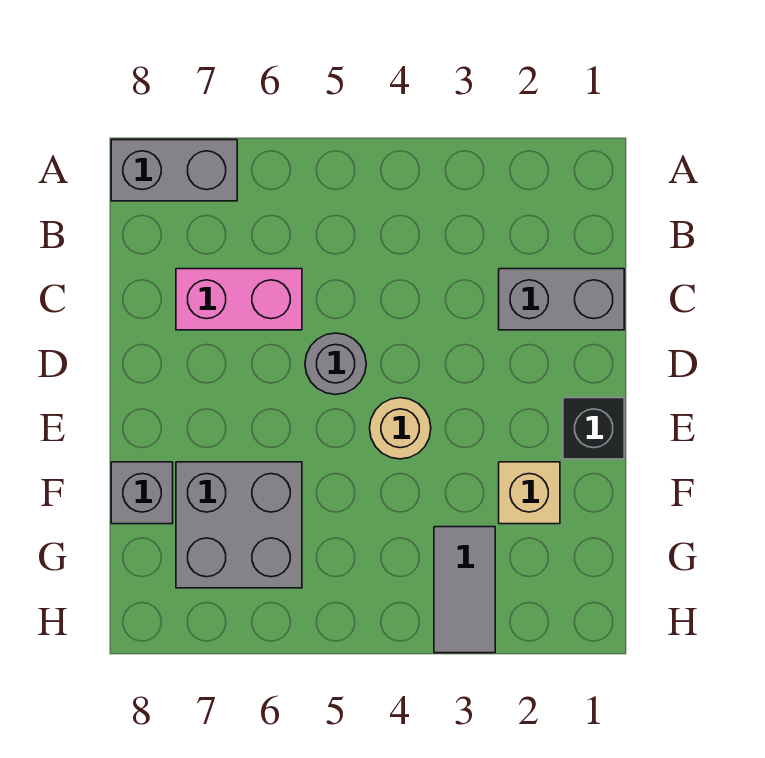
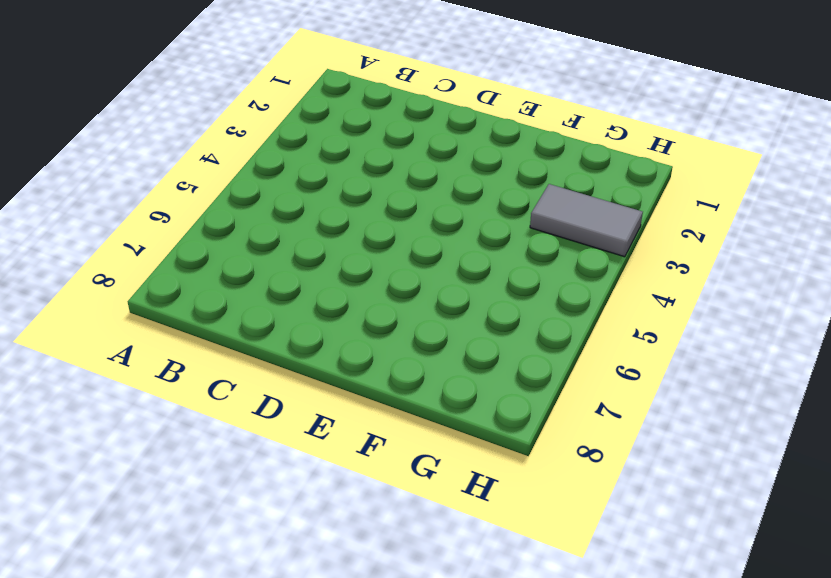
none -> grey 1x2 brick [111,140,237,201]
none -> grey 1x2 brick [499,269,624,330]

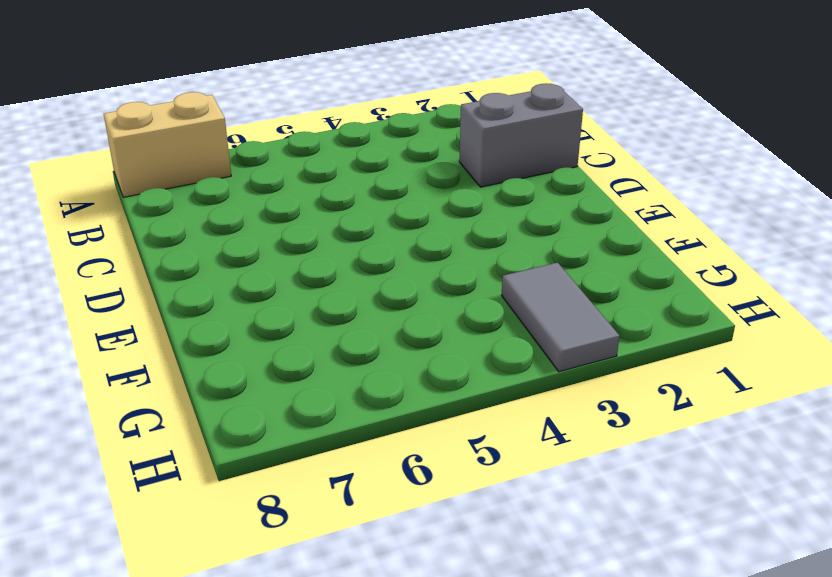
tan 1x2 brick [104,92,231,197] -> grey 1x2 brick [111,140,237,201]
none -> pink 1x2 brick [176,269,302,330]
none -> grey 1x1 round brick [305,333,366,395]

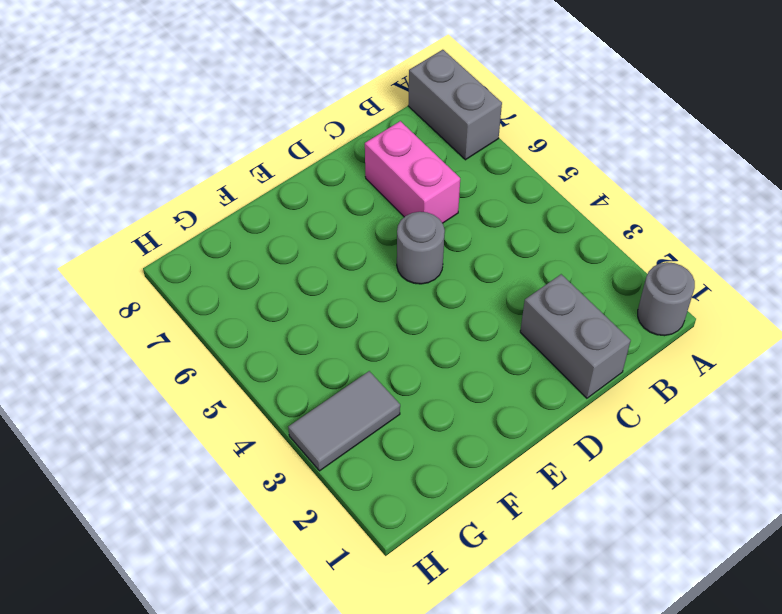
grey 1x1 round brick [638,262,695,336] -> none
none -> black 1x1 brick [563,398,624,459]
none -> tan 1x1 round brick [370,398,431,459]

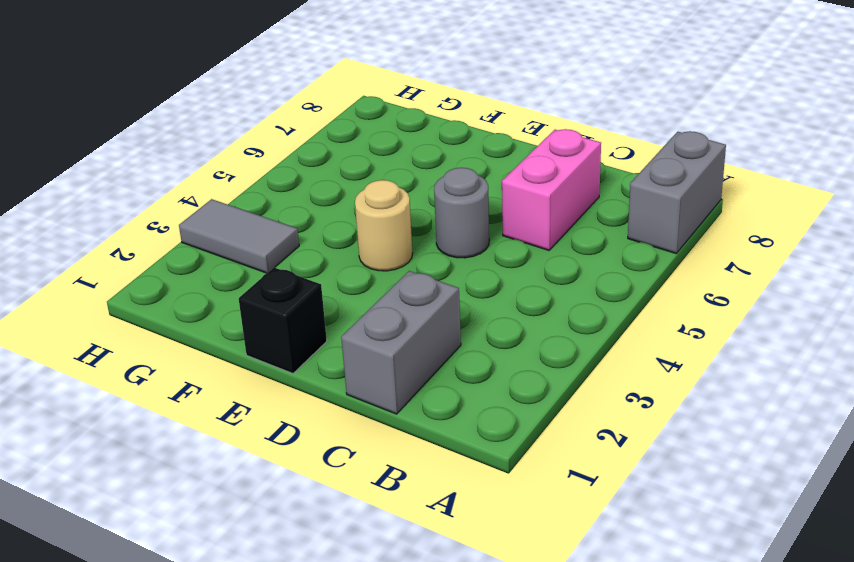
none -> tan 1x1 brick [499,462,560,524]
none -> grey 2x2 brick [176,462,302,588]

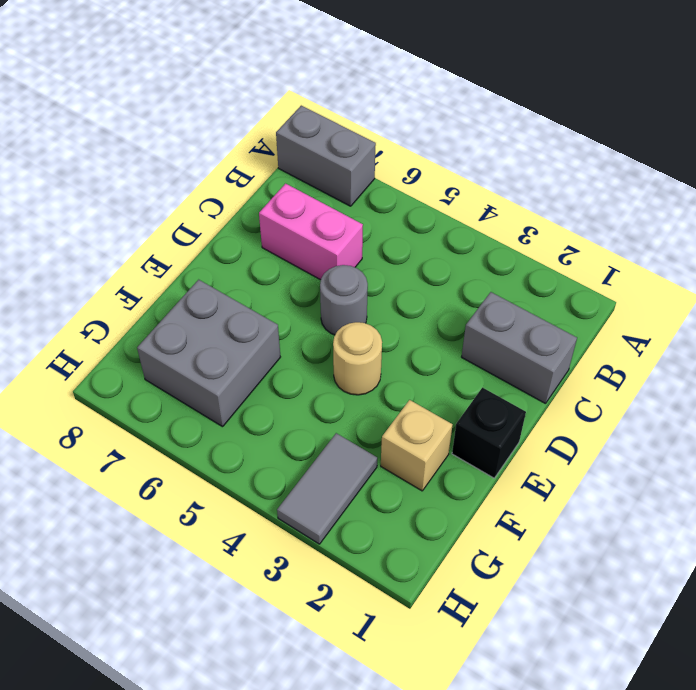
none -> grey 1x1 brick [111,462,173,524]

